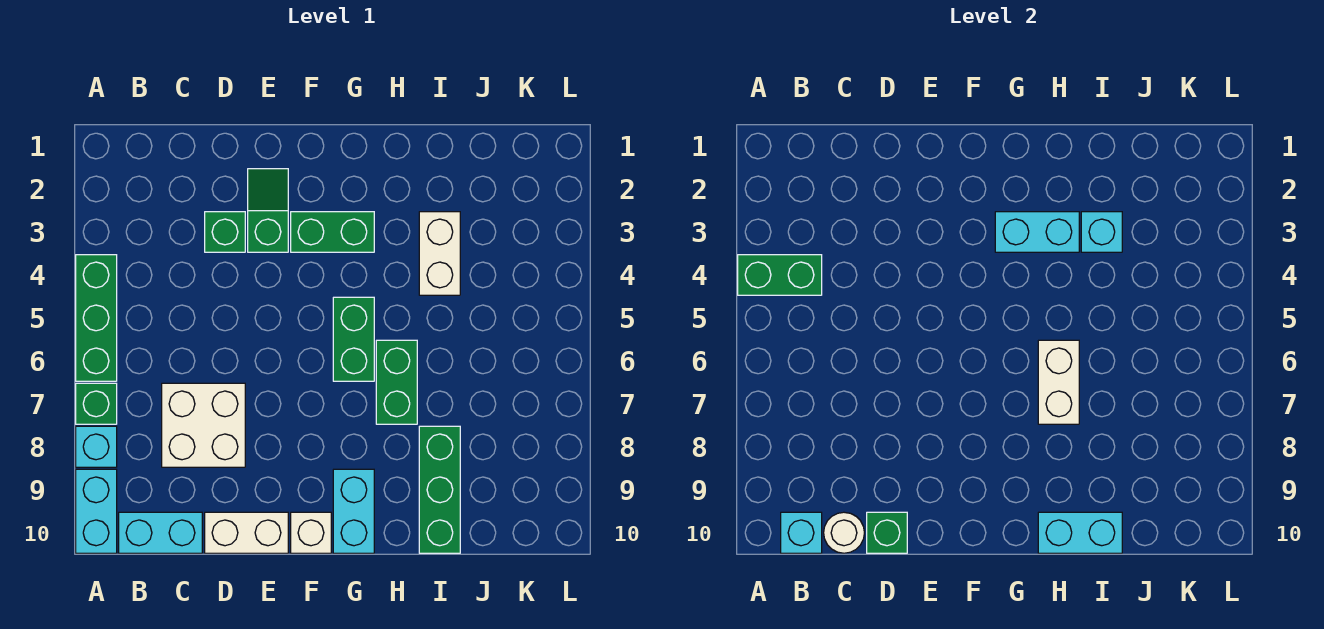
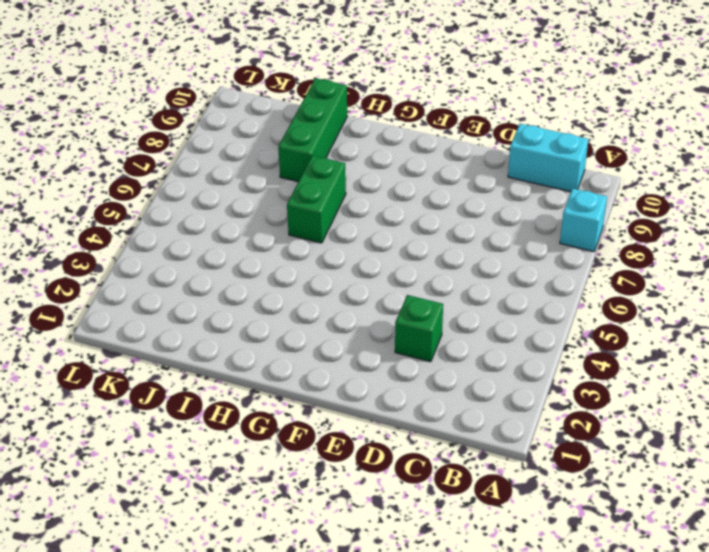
none -> green 1x3 brick [76,255,117,381]
none -> green 1x1 brick [76,383,117,424]
none -> cyan 1x2 brick [76,469,117,553]

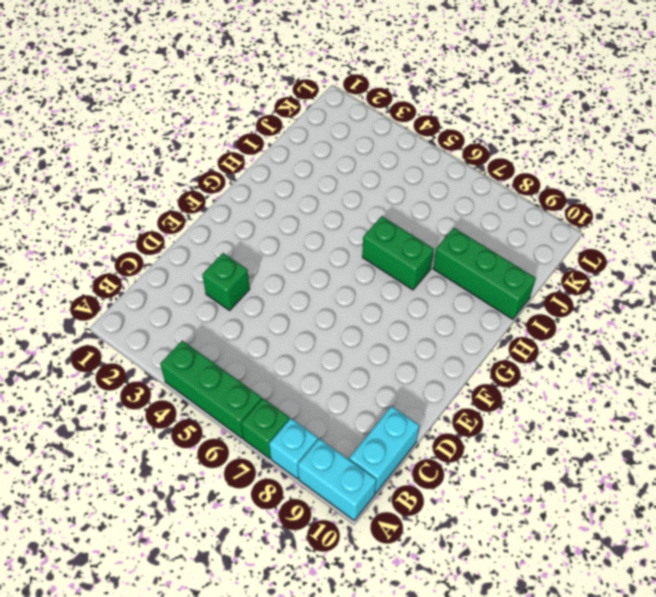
none -> white 2x2 brick [162,383,245,467]
none -> white 1x2 brick [205,512,288,553]
none -> green 1x2 slope [248,169,288,252]

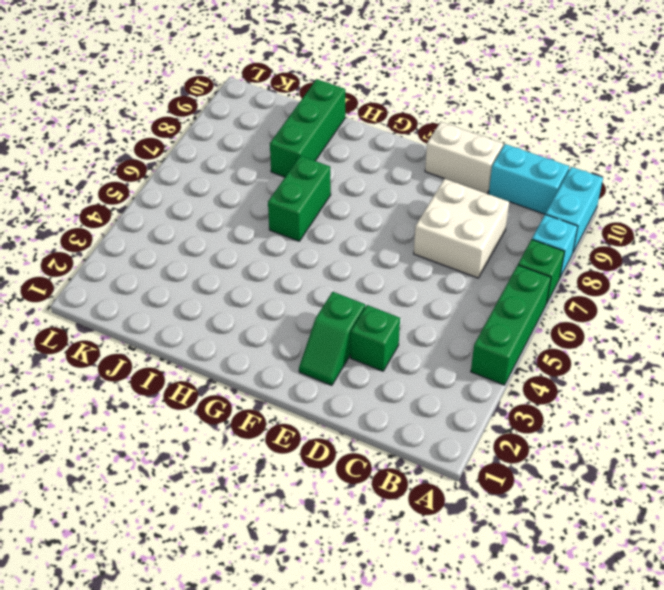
none -> green 1x2 brick [291,212,374,252]
none -> white 1x1 brick [291,512,331,553]
none -> green 1x2 brick [333,297,374,381]

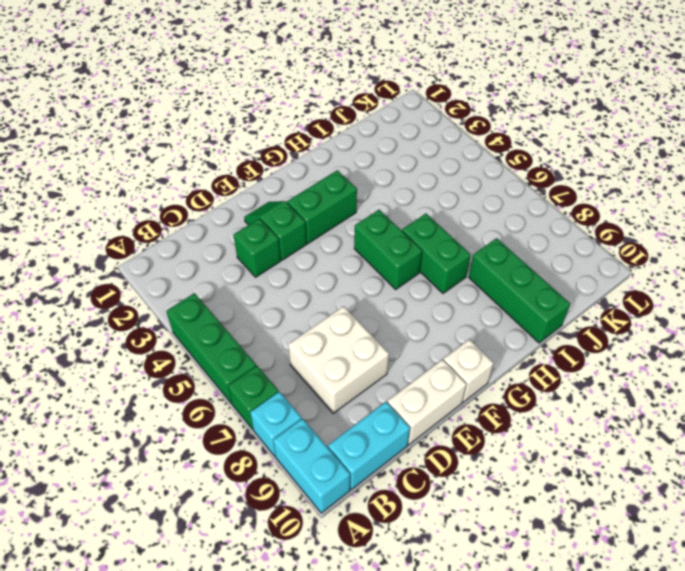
none -> cyan 1x2 brick [333,469,374,553]
none -> white 1x2 brick [419,212,460,295]
none -> green 1x2 brick [738,255,822,295]

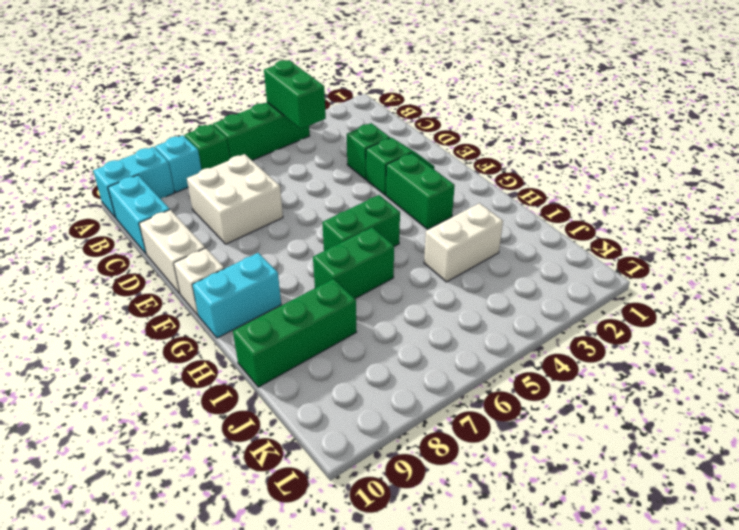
none -> cyan 1x1 brick [781,512,822,553]
none -> white 1x1 round brick [824,512,864,553]
none -> green 1x1 brick [867,512,907,553]

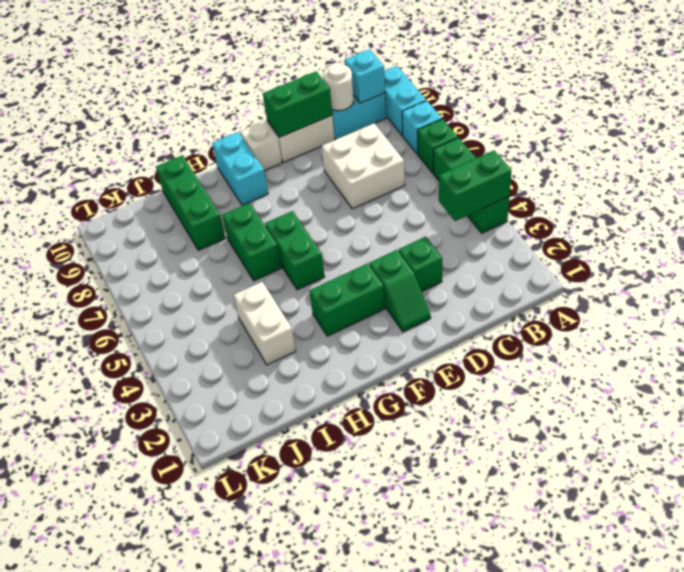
green 1x2 brick [263,71,332,137] -> green 1x1 brick [867,512,907,553]
none -> cyan 1x2 brick [995,212,1079,252]
none -> white 1x2 brick [1038,340,1079,424]
none -> cyan 1x2 brick [1038,512,1122,553]

